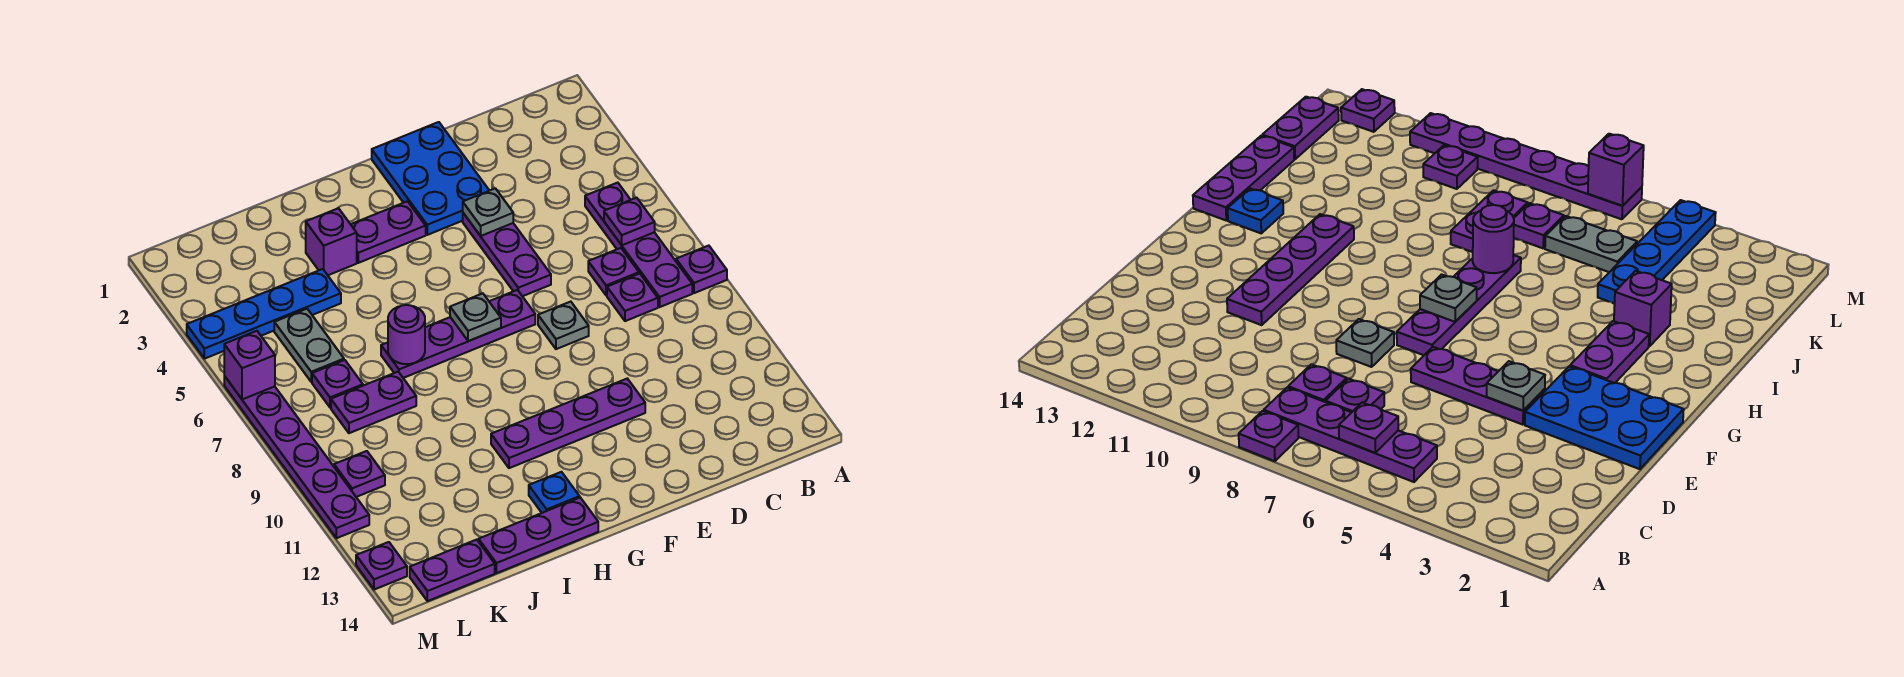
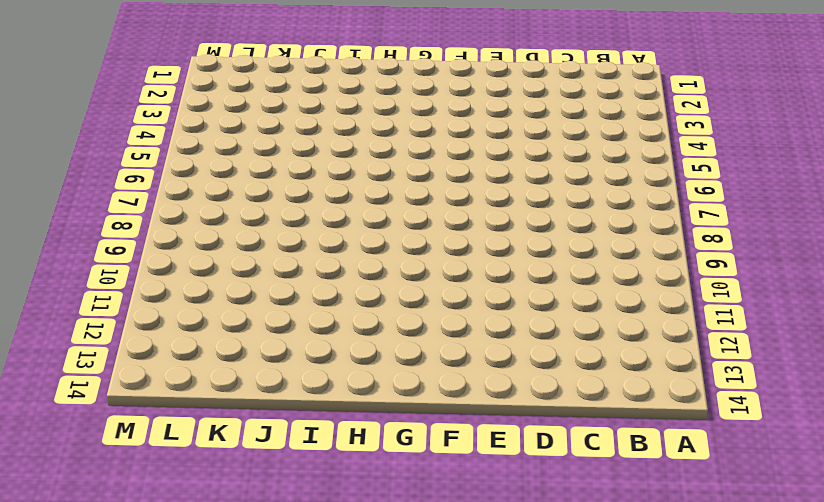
none -> purple 1x1 plate [676,246,727,293]
none -> purple 1x4 plate [585,183,692,307]
none -> purple 1x1 plate [588,248,639,296]

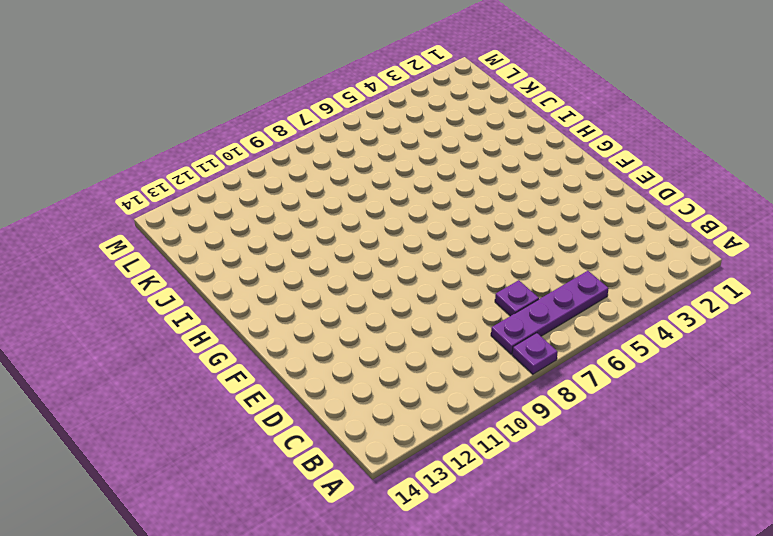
none -> purple 1x1 plate [607,274,658,321]
none -> blue 2x3 plate [372,122,489,235]
none -> purple 1x3 plate [463,213,551,296]

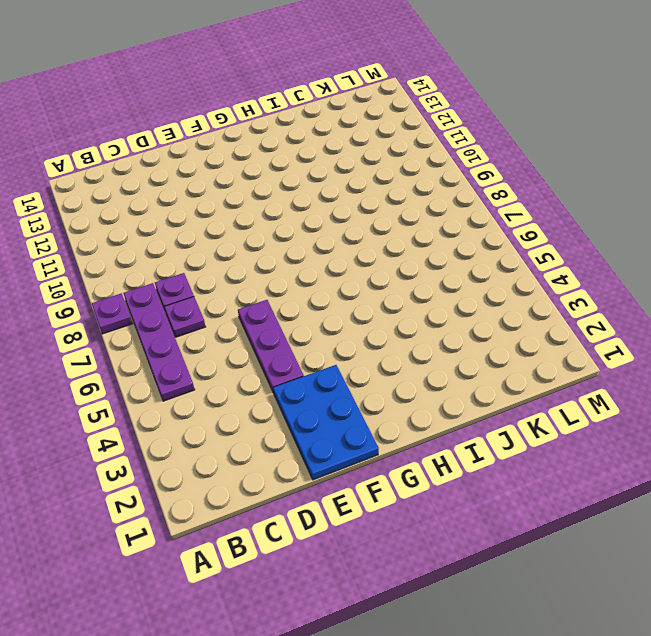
none -> grey 1x1 plate [538,302,589,349]
none -> purple 1x4 plate [491,379,645,468]
none -> purple 1x4 plate [381,290,535,378]

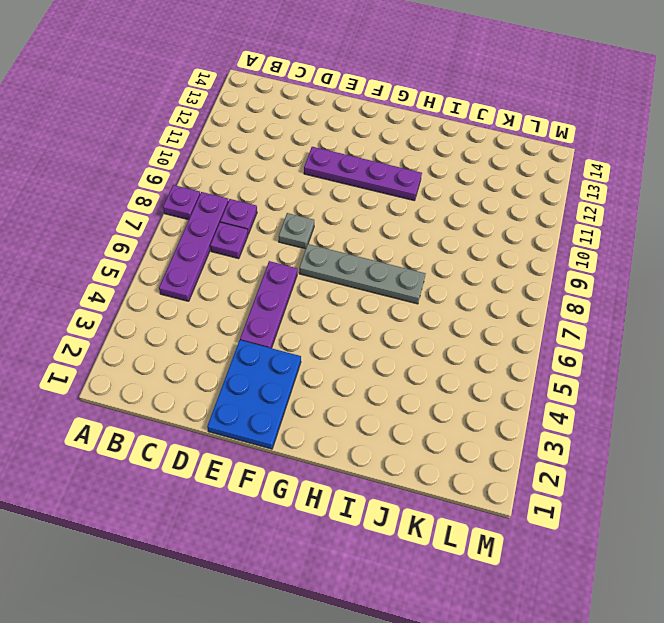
grey 1x4 plate [299,244,426,304] -> purple 1x4 plate [381,290,535,378]
none -> purple 1x2 plate [351,201,426,263]
none -> blue 1x1 plate [529,472,580,513]
none -> purple 1x3 plate [479,498,598,573]

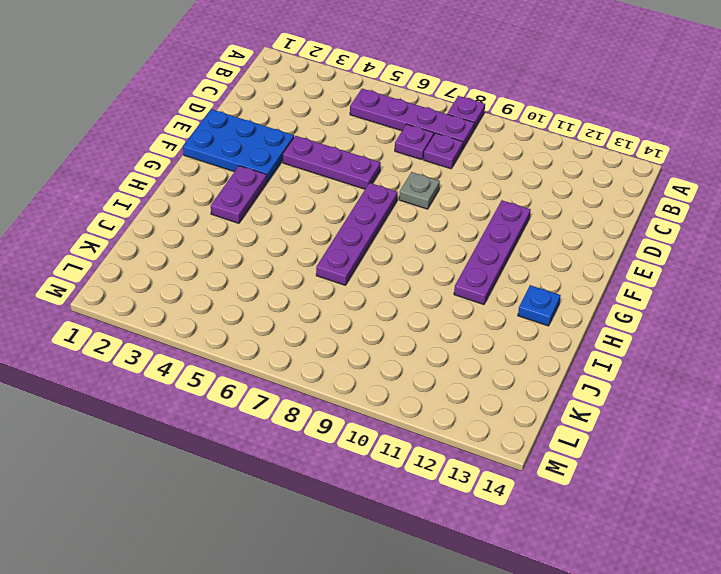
none -> purple 1x3 plate [479,498,598,573]
none -> purple 1x1 brick [306,208,357,275]
none -> blue 1x4 plate [187,269,341,359]

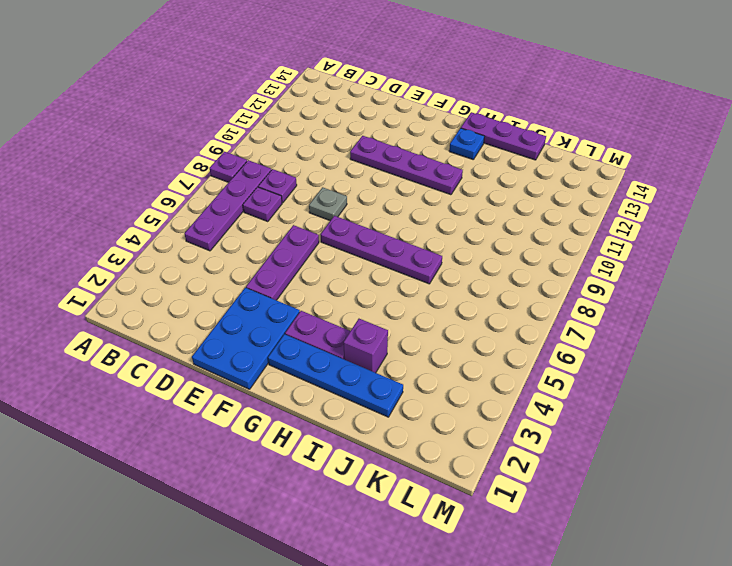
blue 1x4 plate [268,334,403,417] -> blue 1x4 plate moved to [187,269,341,359]
none -> purple 1x2 plate [331,372,416,433]
none -> grey 1x2 plate [274,309,344,382]
none -> purple 1x1 plate [312,360,363,408]

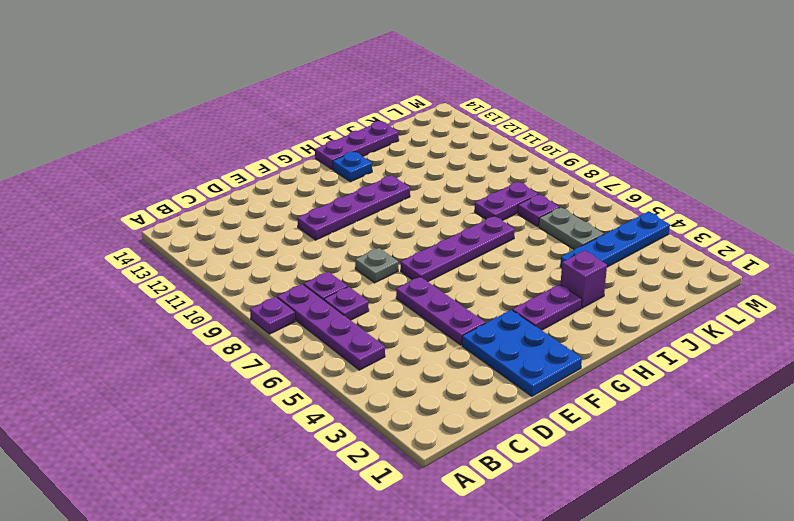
none -> purple 1x2 plate [410,540,495,601]
none -> purple 1x1 plate [334,451,385,497]
none -> purple 1x6 plate [224,376,369,538]

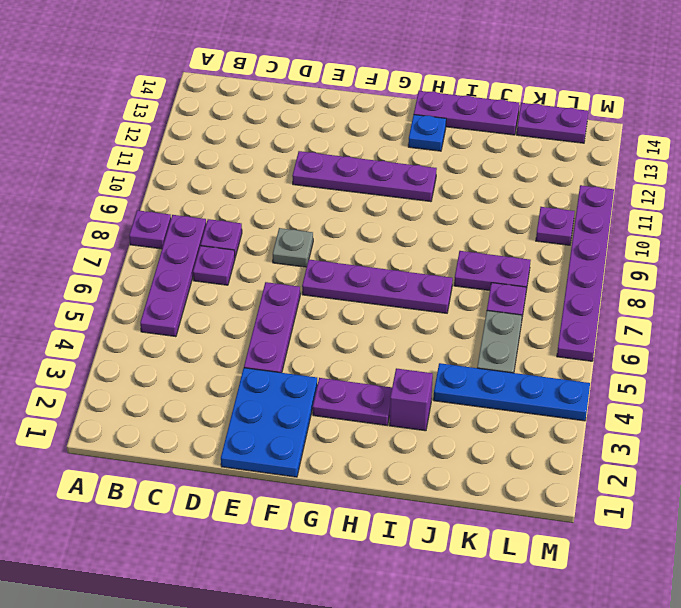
none -> purple 1x1 plate [356,542,407,590]
none -> purple 1x1 plate [604,198,655,245]
none -> grey 1x1 plate [463,188,513,236]

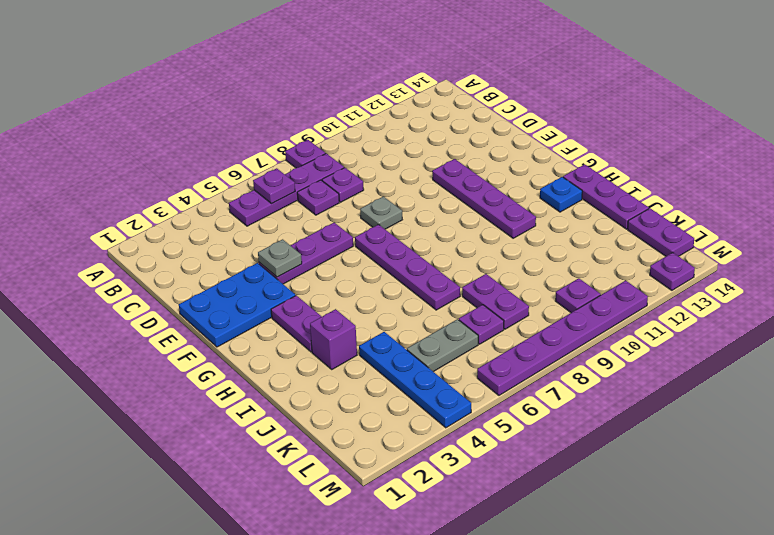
none -> grey 1x1 plate [450,293,501,341]
none -> purple 1x1 round brick [388,305,425,364]
none -> purple 1x1 brick [224,331,275,399]

